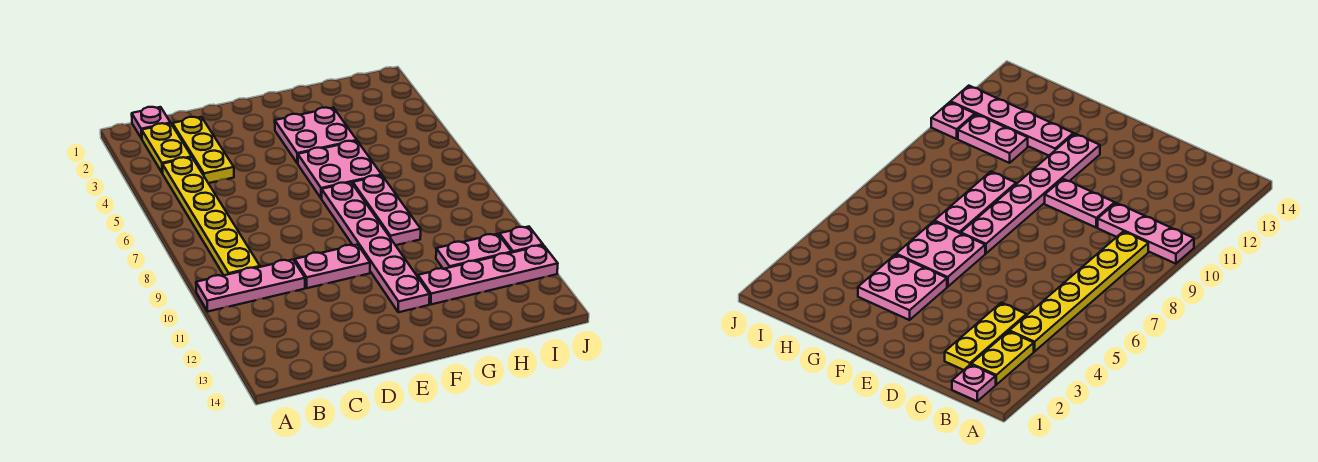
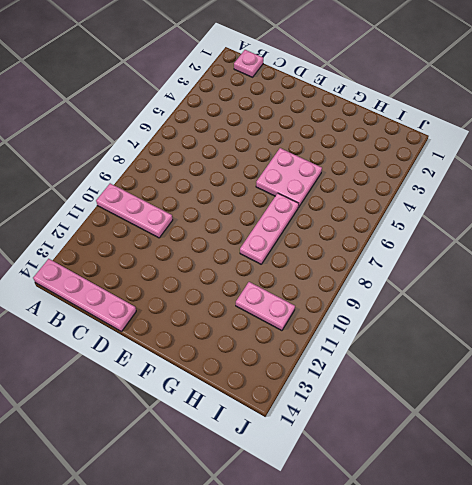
pink 1x4 plate [33,259,136,332] -> pink 1x4 plate moved to [418,245,558,304]
none -> yellow 1x2 plate [142,123,191,173]
none -> yellow 1x6 plate [162,157,260,275]
none -> yellow 1x3 plate [173,117,234,183]

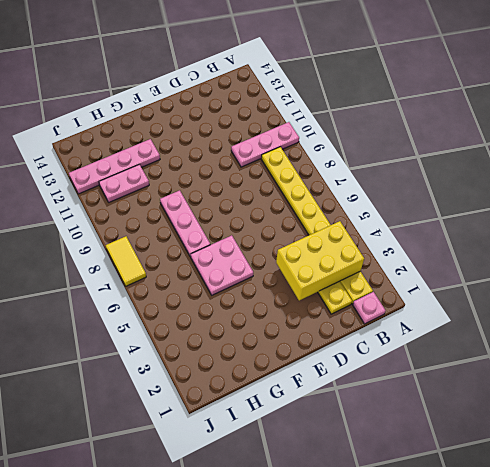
yellow 2x3 brick [276,221,364,300] -> none
yellow 1x2 tile [106,236,146,286] -> none
none -> pink 1x2 plate [295,245,370,288]
none -> pink 2x2 plate [275,108,357,164]
none -> pink 1x6 plate [322,182,430,312]

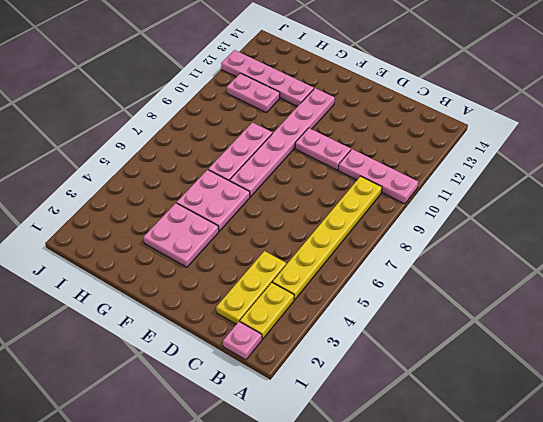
none -> pink 1x1 plate [499,227,543,253]

